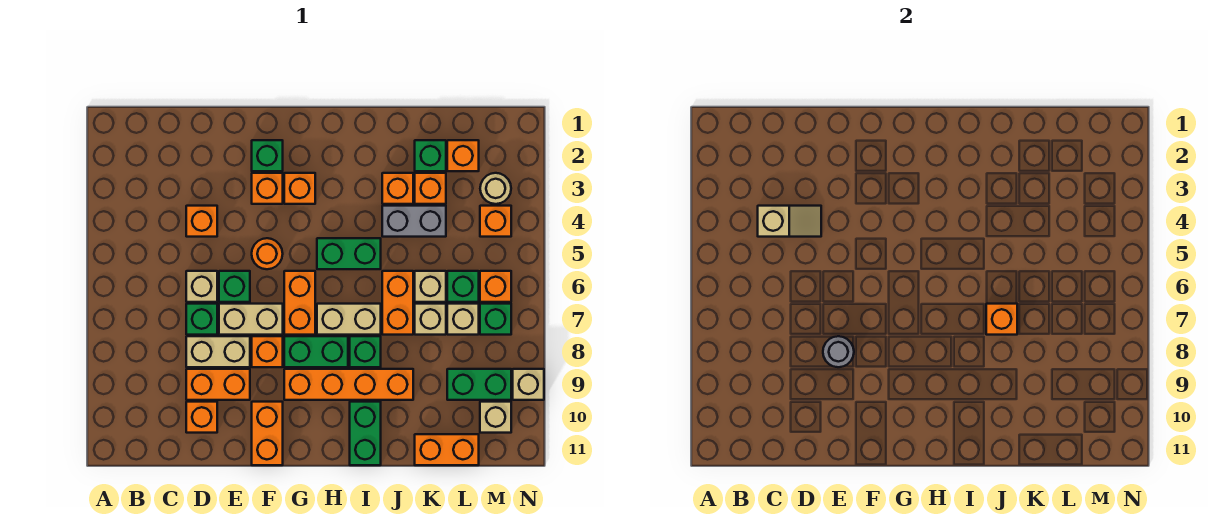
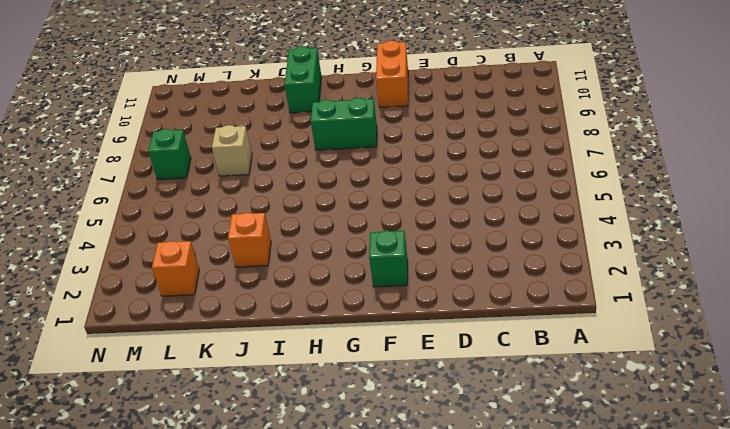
none -> orange 1x1 brick [186,206,217,237]
none -> tan 1x1 brick [186,271,217,302]
none -> green 1x1 brick [186,304,217,335]
none -> tan 1x2 brick [186,336,250,367]

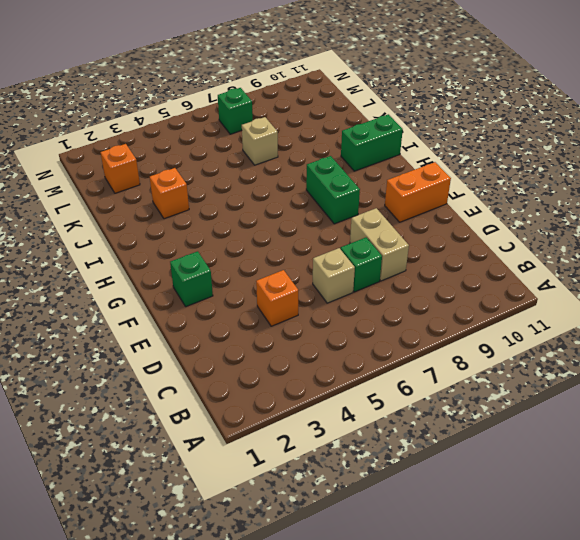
none -> orange 1x2 brick [186,369,250,400]
none -> orange 1x1 brick [186,402,217,433]
none -> green 1x1 brick [219,271,250,302]
none -> tan 1x2 brick [219,304,283,335]

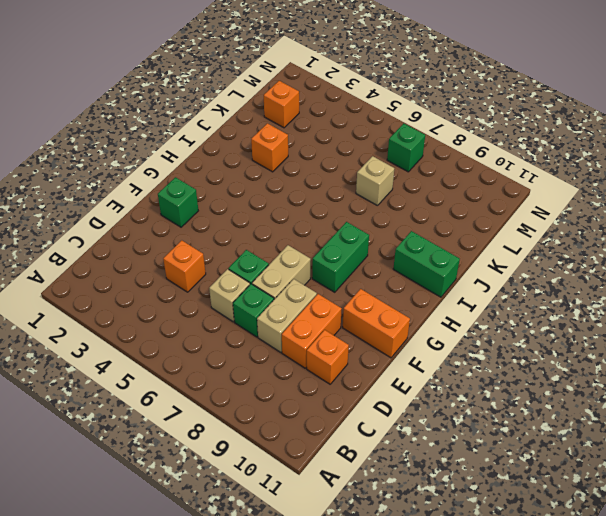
none -> orange 1x1 brick [252,173,283,204]
none -> orange 1x1 round brick [252,238,283,269]
none -> orange 1x1 brick [252,336,283,367]
none -> orange 1x1 brick [284,173,315,204]

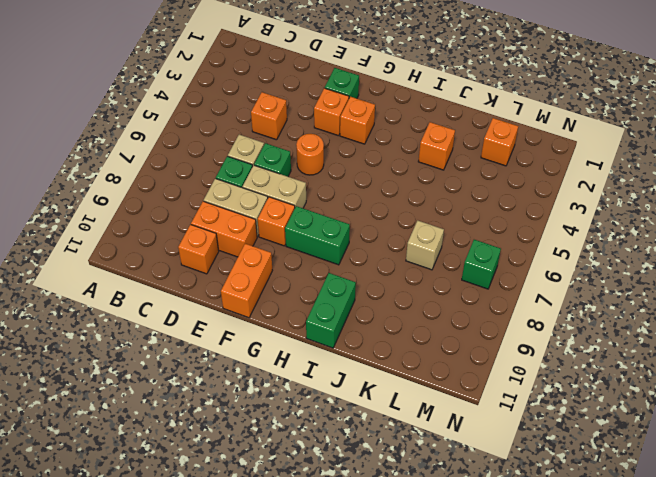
none -> orange 1x2 brick [284,271,315,335]
none -> orange 1x4 brick [284,369,413,400]
none -> green 1x2 brick [317,238,381,269]
none -> tan 1x2 brick [317,304,381,335]

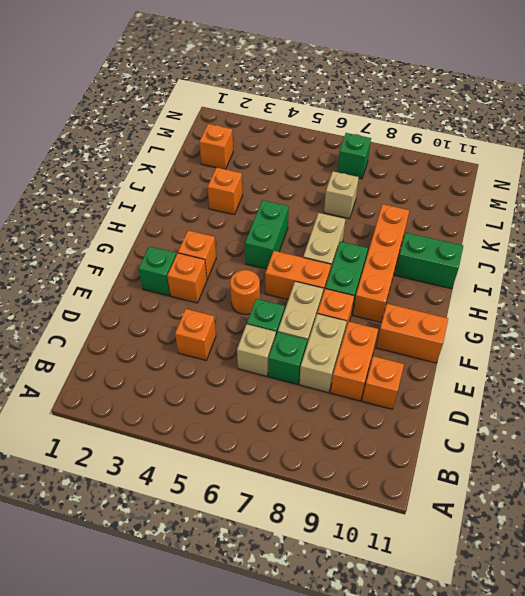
none -> green 1x1 brick [350,336,381,367]
none -> grey 1x2 brick [382,206,446,237]
none -> orange 1x2 brick [382,271,413,335]
none -> green 1x1 brick [415,140,446,171]

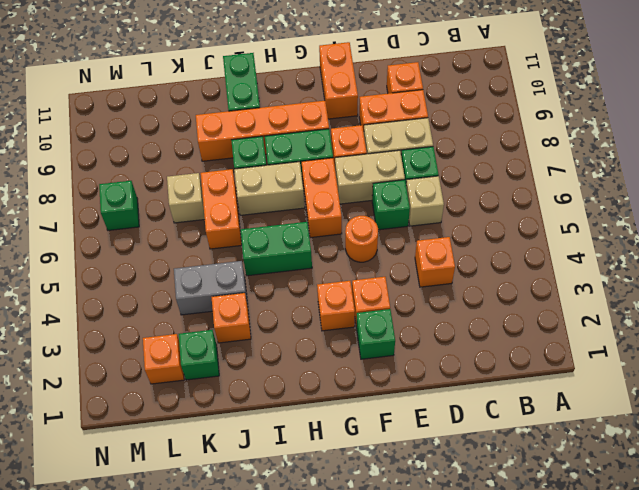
none -> orange 1x1 brick [415,173,446,204]
none -> tan 1x1 brick [415,271,446,302]
none -> orange 1x2 brick [415,434,479,465]
none -> green 1x1 brick [447,271,479,302]

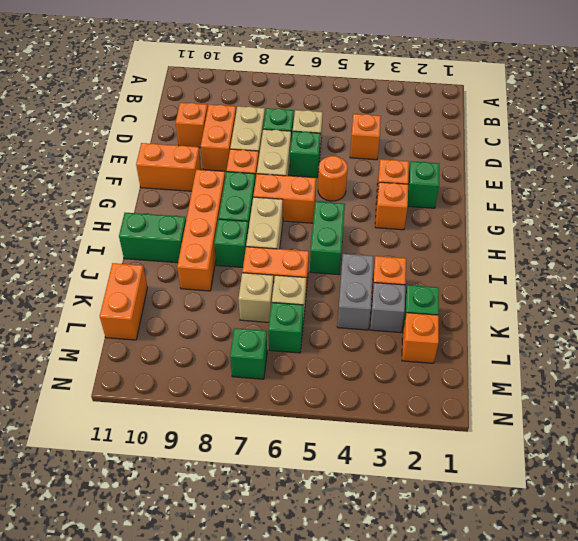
grey 1x1 brick [370,283,405,333] -> orange 1x1 brick [415,173,446,204]
none -> tan 1x1 brick [447,304,479,335]
none -> green 1x2 brick [447,369,511,400]
none -> tan 1x1 round brick [480,173,511,204]
none -> orange 1x1 brick [480,206,511,237]

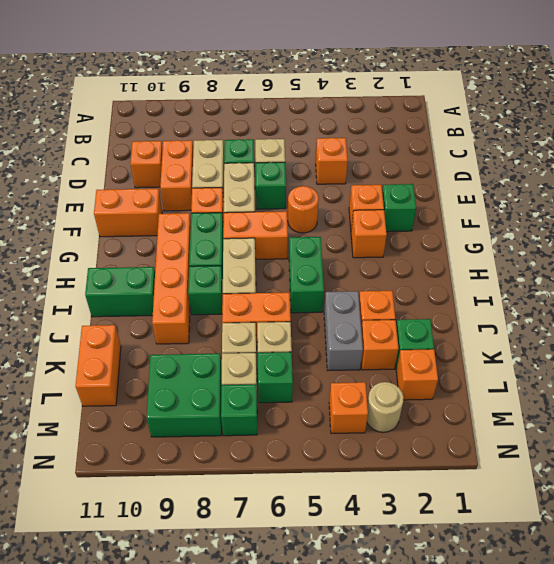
green 2x2 brick [147,354,222,437] -> green 1x2 brick [447,369,511,400]
none -> orange 1x1 brick [480,271,511,302]
none -> tan 1x1 brick [480,402,511,433]
none -> tan 1x1 brick [513,369,544,400]
none -> tan 1x2 slope [758,206,821,237]

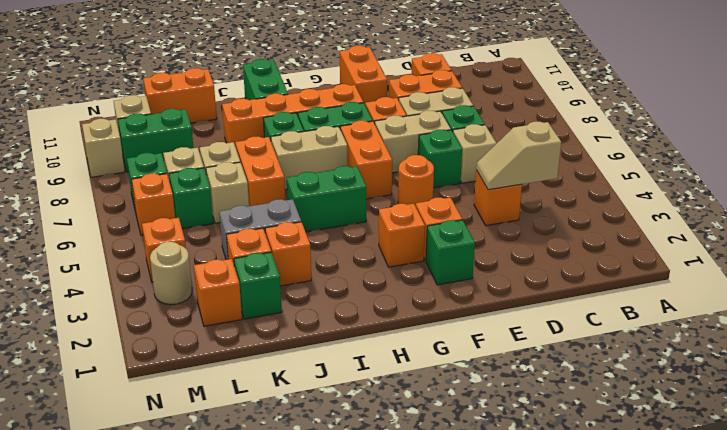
none -> grey 1x1 round brick [823,336,854,367]
none -> orange 1x1 brick [986,304,1017,335]

